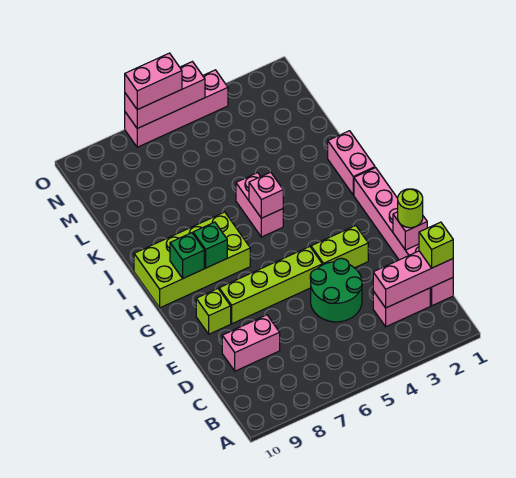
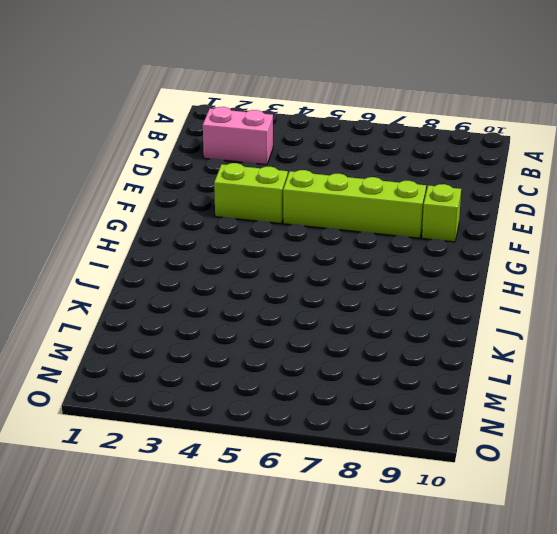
none -> pink 1x6 brick [354,168,453,306]
none -> green 2x2 round brick [310,258,362,322]
none -> pink 1x2 brick [222,315,280,371]

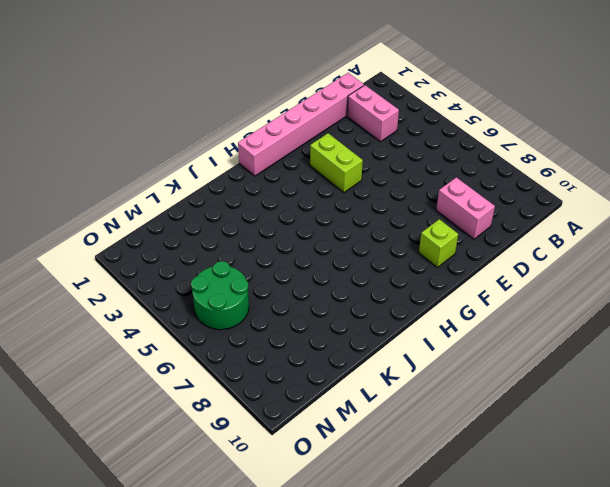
green 2x2 round brick [191,261,249,330] -> green 2x2 round brick moved to [310,258,362,322]
none -> lime 1x4 brick [219,247,322,324]
none -> lime 2x4 brick [134,212,250,308]
none -> pink 1x2 brick [328,131,375,195]

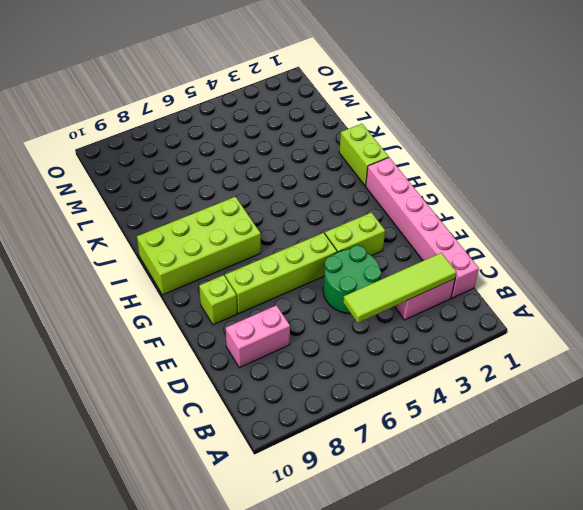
lime 1x4 tile [343,253,456,323] -> pink 1x3 brick [373,251,453,308]
lime 1x2 brick [339,124,389,186] -> pink 1x2 brick [328,131,375,195]
none -> pink 1x2 brick [236,173,283,237]
none -> pink 1x4 brick [125,70,228,147]
none -> pink 1x1 brick [393,212,427,250]

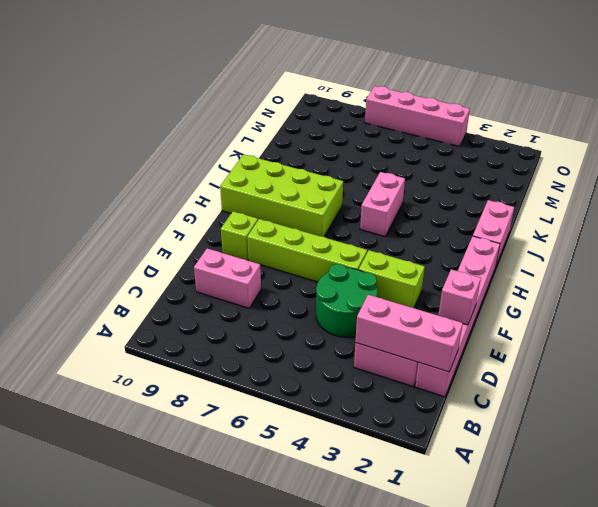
none -> green 1x1 brick [193,222,227,268]
none -> green 1x1 brick [170,233,204,278]
none -> pink 1x1 brick [249,172,283,218]

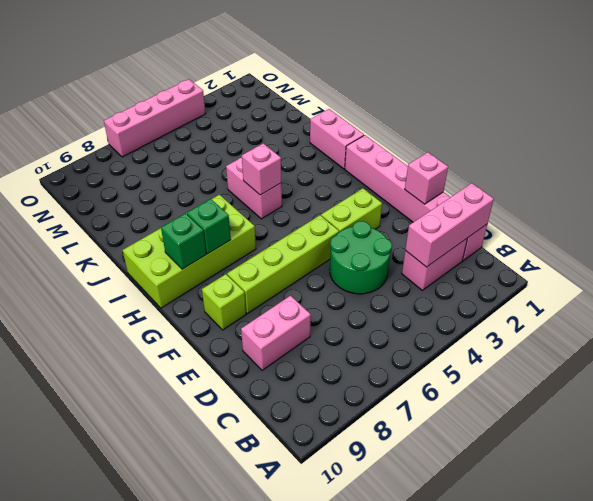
none -> pink 1x3 brick [125,62,205,128]
none -> lime 1x1 brick [419,222,453,268]
none -> lime 1x1 round brick [398,189,423,228]

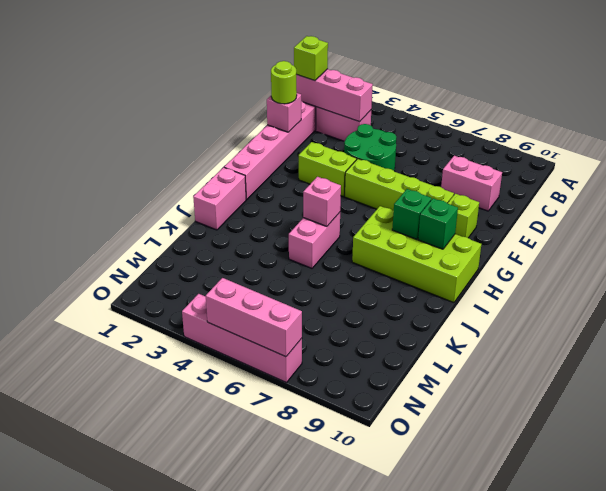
none -> pink 1x2 brick [125,53,182,110]

